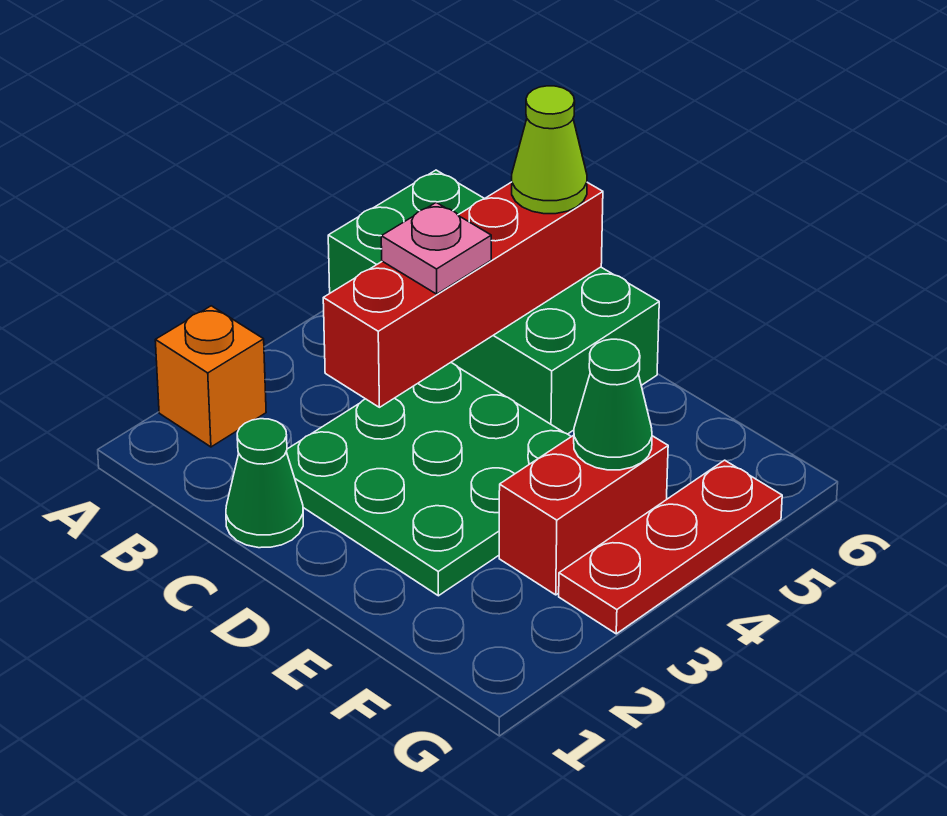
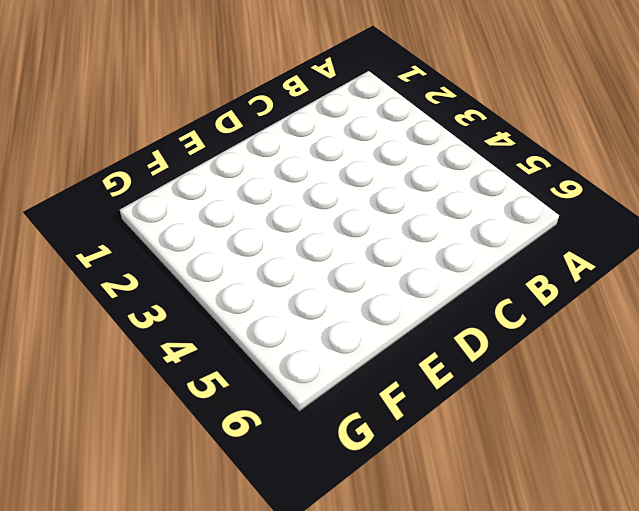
none -> orange 1x1 brick [155,306,266,447]
none -> green 2x4 brick [328,170,659,434]

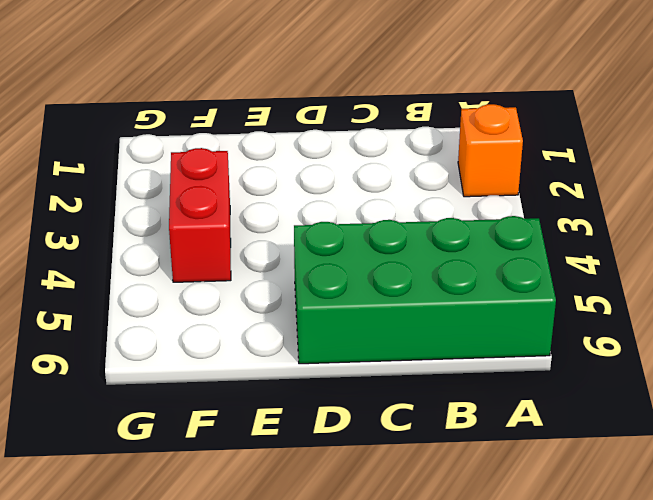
none -> green 1x1 cone [226,419,303,548]
none -> green 3x3 plate [286,363,571,596]

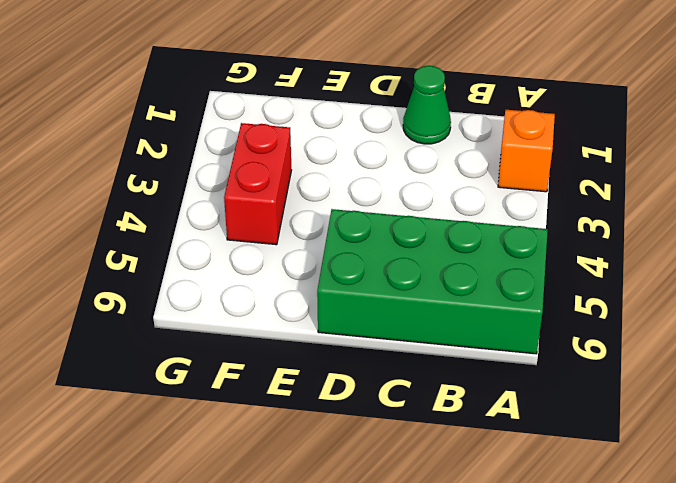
none -> green 3x3 plate [286,363,571,596]
none -> red 1x3 plate [559,460,782,634]

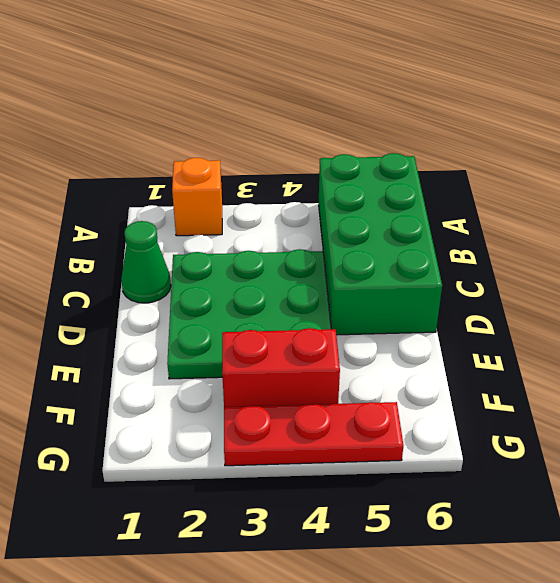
none -> red 1x4 brick [323,182,603,407]
none -> green 1x1 cone [574,339,652,470]

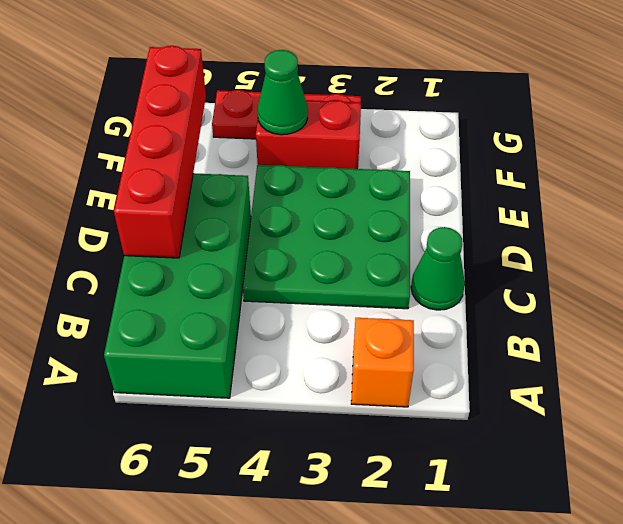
red 1x4 brick [114,46,206,258] -> red 1x4 brick turned to [323,182,603,407]
none -> pink 1x1 plate [381,203,491,294]
none -> lime 1x1 cone [512,86,587,214]

